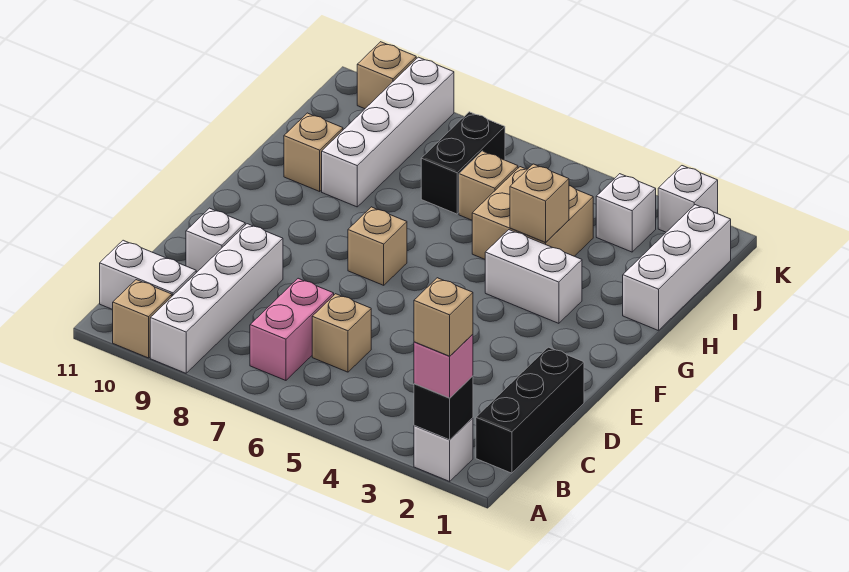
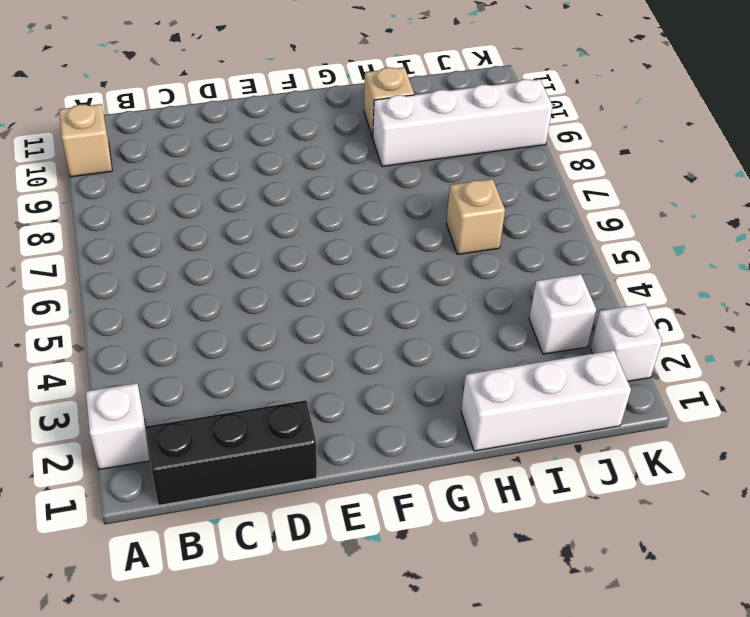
none -> white 1x4 brick [150,224,283,373]
none -> pink 1x2 brick [250,278,334,380]
none -> white 1x2 brick [100,240,196,310]

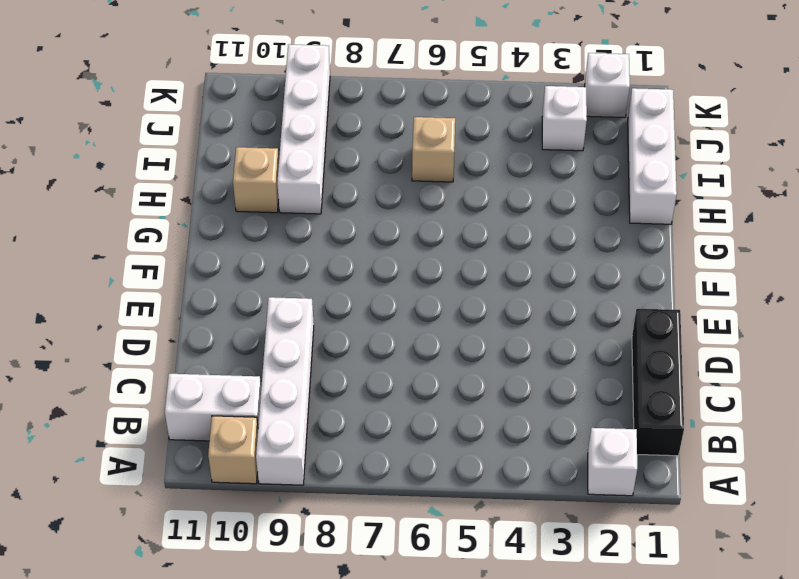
none -> pink 1x2 brick [250,278,334,380]
none -> tan 1x1 brick [312,294,371,372]
none -> white 1x1 brick [186,208,245,273]

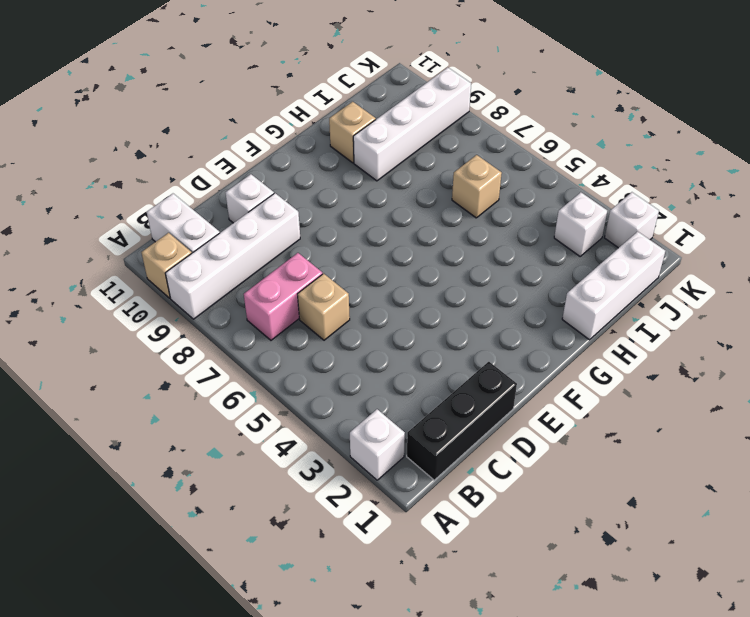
none -> tan 1x1 brick [348,207,407,285]
none -> white 1x2 brick [485,230,582,323]
none -> tan 2x2 brick [472,167,593,259]

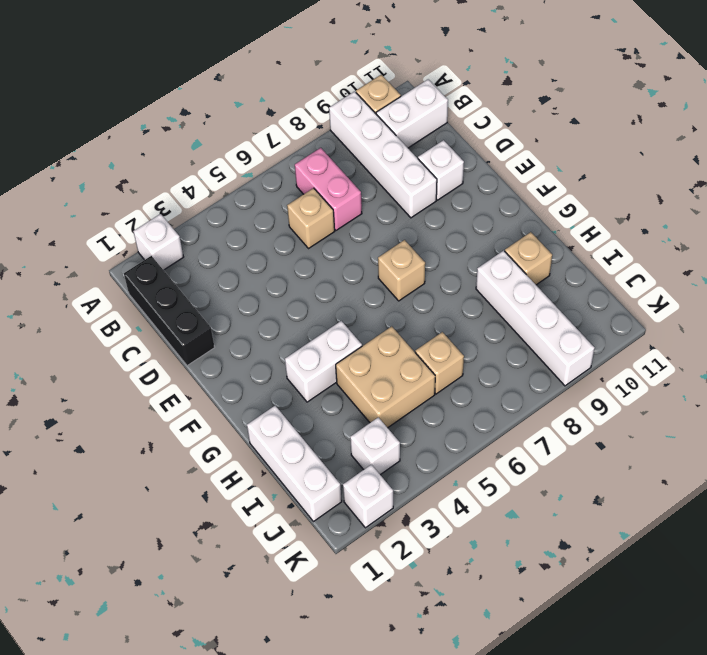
none -> black 1x2 brick [421,112,505,214]
none -> tan 1x1 brick [357,42,416,109]
none -> black 1x1 brick [414,376,473,440]

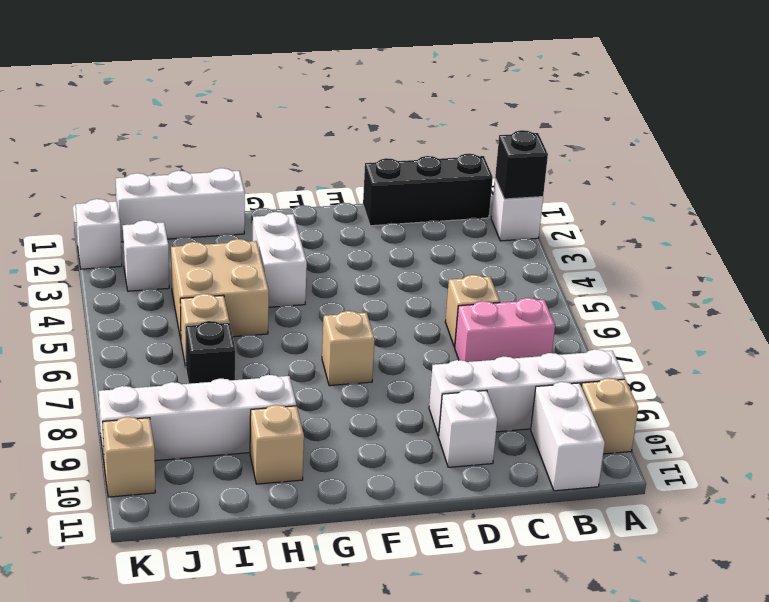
black 1x1 brick [185,321,235,384] -> black 1x2 brick [421,112,505,214]
none -> tan 1x1 brick [510,164,569,242]
none -> pink 1x1 brick [414,334,473,398]
none -> tan 1x1 brick [414,278,473,356]

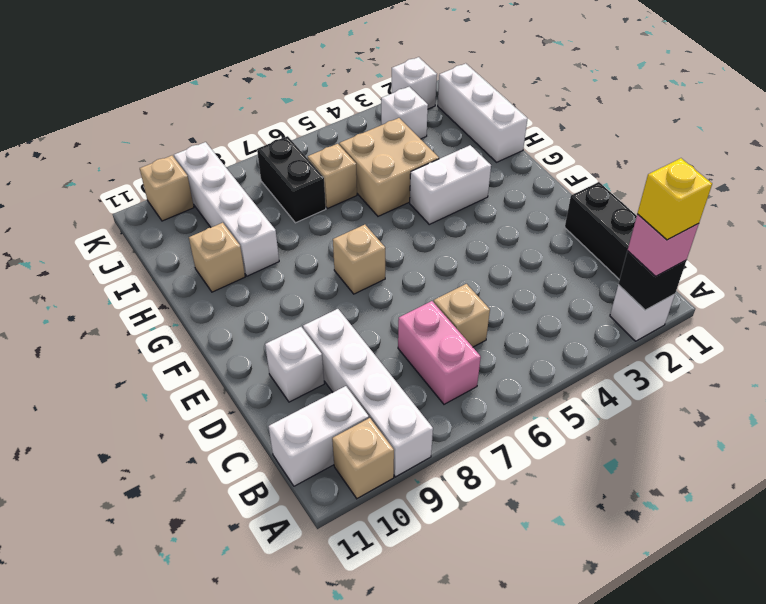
yellow 1x1 brick [637,158,712,240] -> tan 1x1 brick [414,278,473,356]
none -> tan 1x1 brick [510,164,569,242]

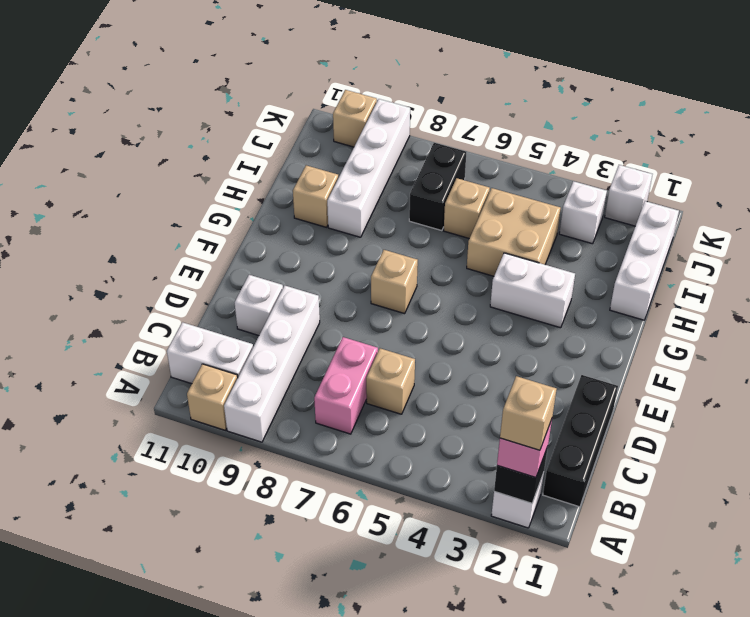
none -> tan 1x1 brick [510,164,569,242]

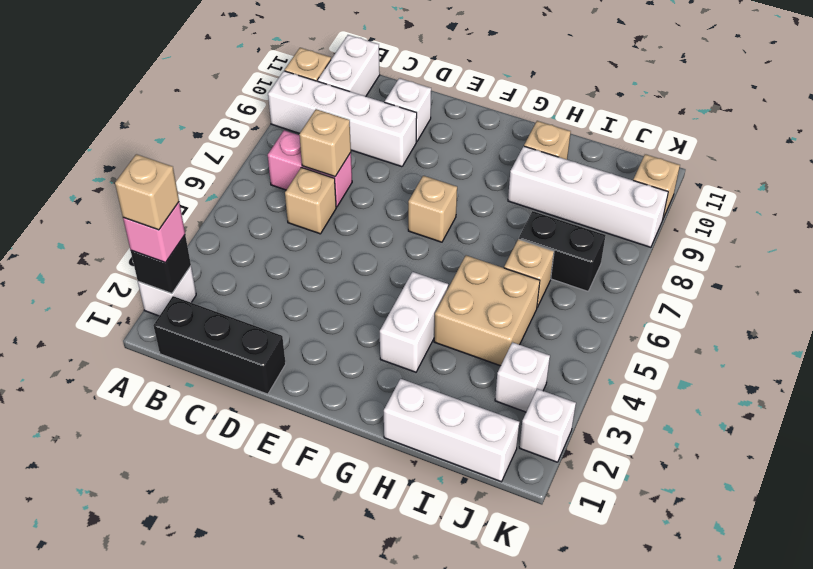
tan 1x1 brick [299,109,351,177] -> tan 1x1 brick moved to [510,164,569,242]

